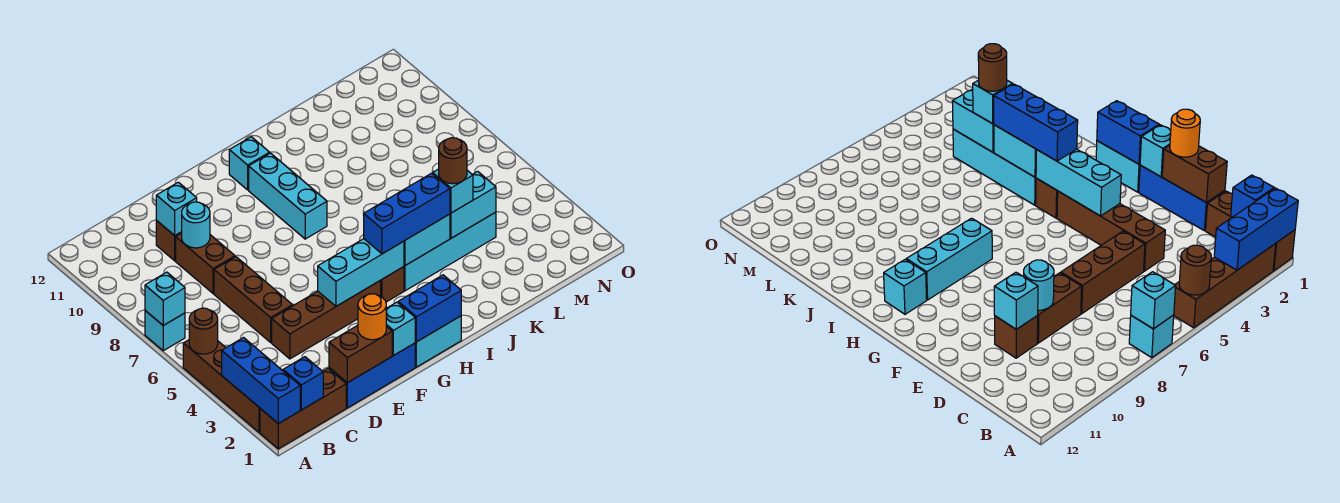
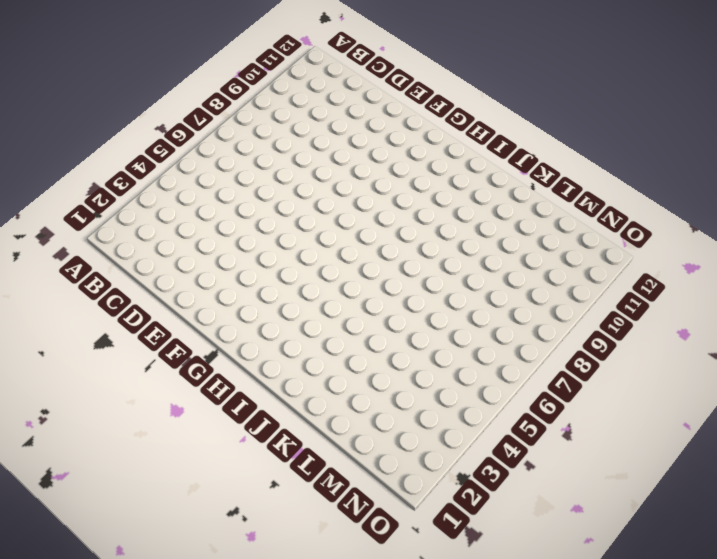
none -> brown 1x3 brick [260,368,346,449]
none -> brown 1x4 brick [183,340,260,432]
none -> cyan 1x1 brick [145,311,185,351]

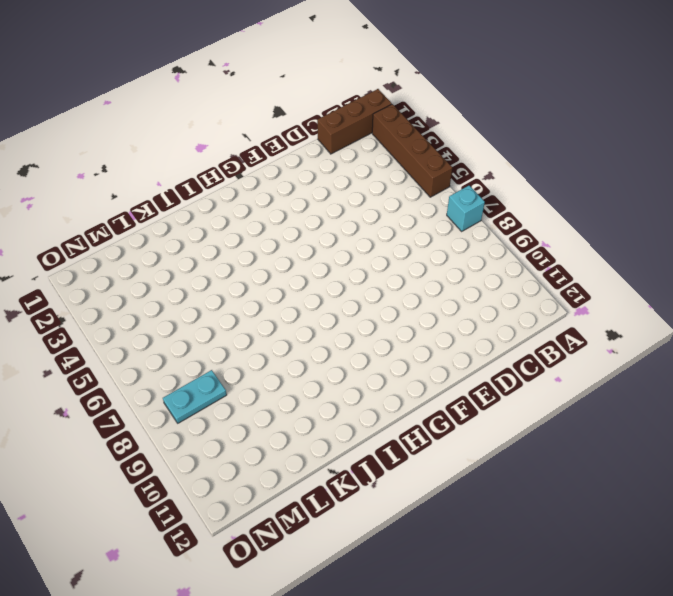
cyan 1x2 plate [163,370,227,423] -> none
none -> blue 1x3 brick [329,343,415,408]
none -> brown 1x4 brick [272,280,381,359]
none -> brown 1x3 brick [214,257,293,342]

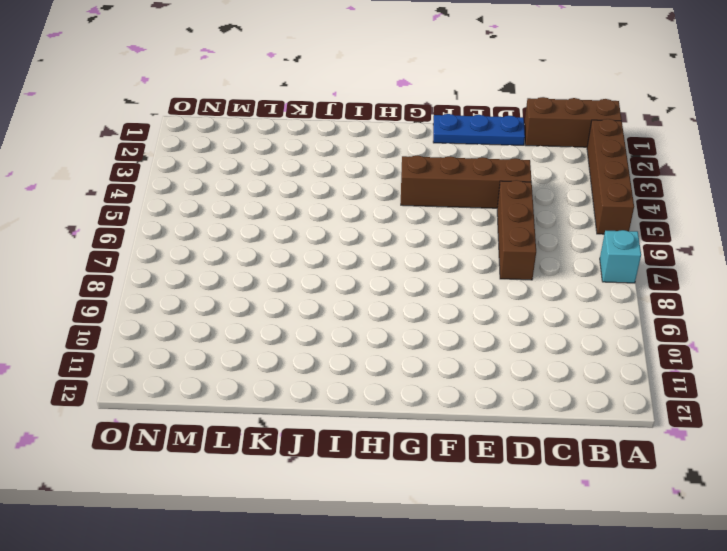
blue 1x3 plate [433,114,525,145] -> blue 1x3 brick [329,343,415,408]
none -> brown 1x2 brick [176,233,235,294]
none -> brown 1x1 brick [156,220,182,261]
none -> cyan 1x2 brick [415,316,461,367]

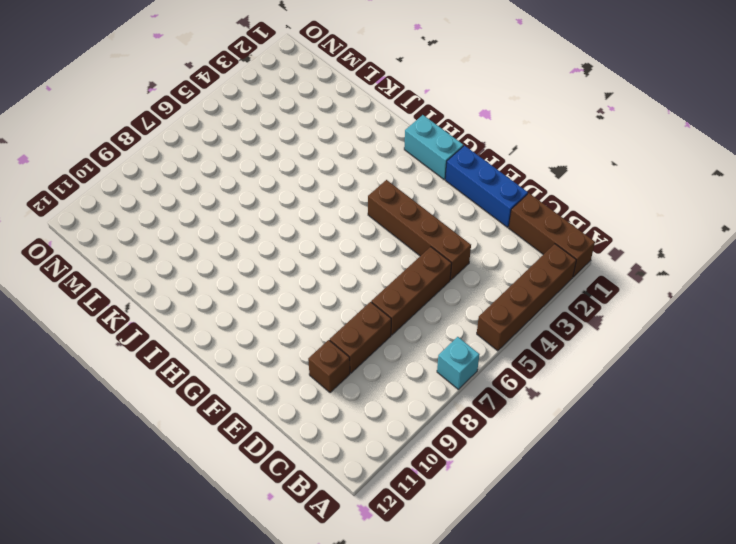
none -> brown 1x1 brick [381,267,404,302]
none -> cyan 1x3 brick [249,153,327,239]
none -> cyan 1x1 brick [229,137,270,190]

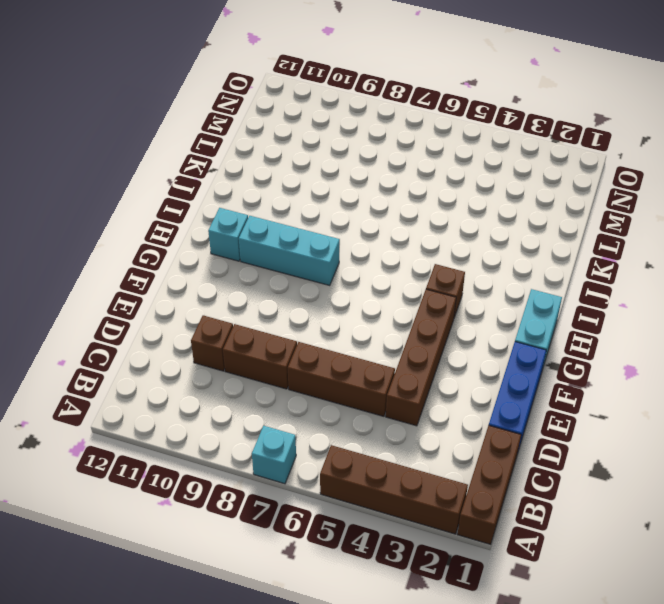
none -> cyan 1x4 brick [404,212,496,291]
none -> blue 1x3 brick [222,338,300,424]
none -> brown 1x1 round brick [189,308,218,354]

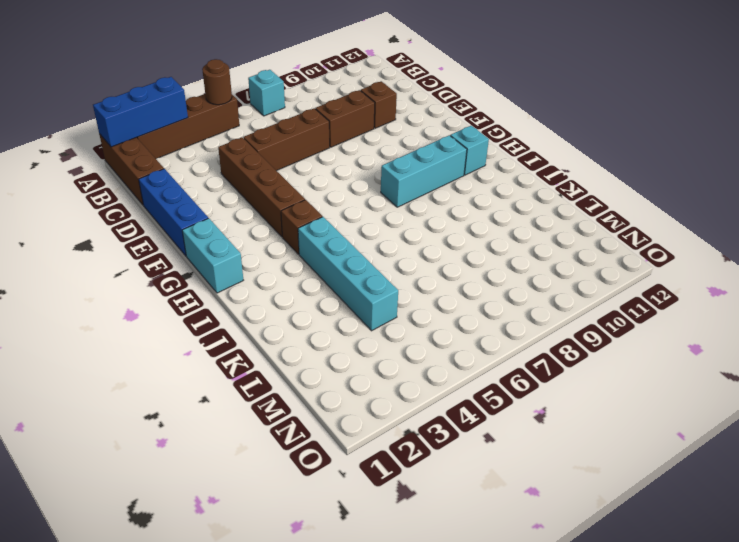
none -> cyan 1x1 brick [145,272,185,325]
none -> blue 1x1 brick [283,357,323,410]
none -> brown 1x2 brick [329,325,392,383]

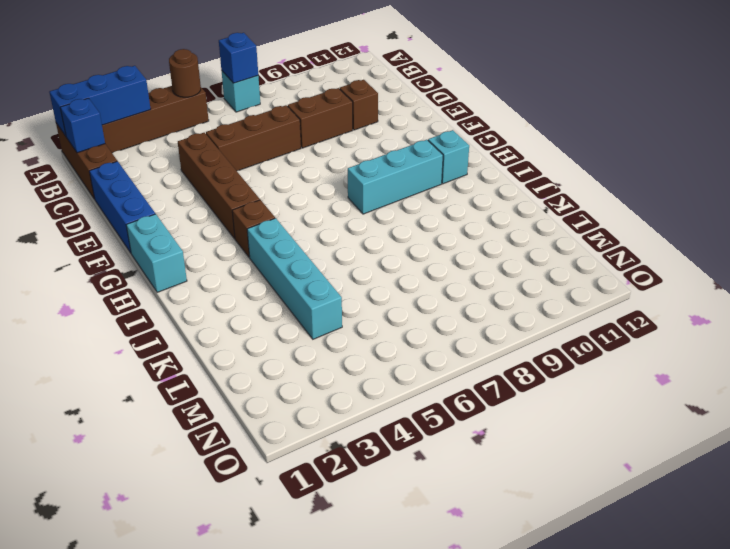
blue 1x1 brick [219,33,258,83] -> cyan 1x1 brick [145,272,185,325]
none -> brown 1x2 brick [329,325,392,383]
none -> cyan 1x1 round brick [182,202,210,248]
none -> cyan 1x1 brick [156,182,197,236]

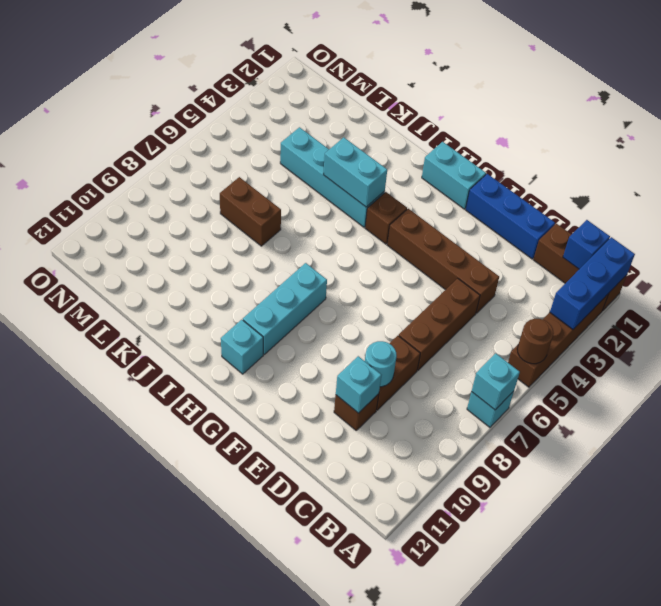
brown 1x2 brick [220,177,281,246] -> brown 1x2 brick moved to [329,325,392,383]
none -> cyan 1x1 brick [386,302,415,356]
none -> cyan 1x3 brick [318,239,404,306]
none -> blue 1x2 brick [398,275,461,342]

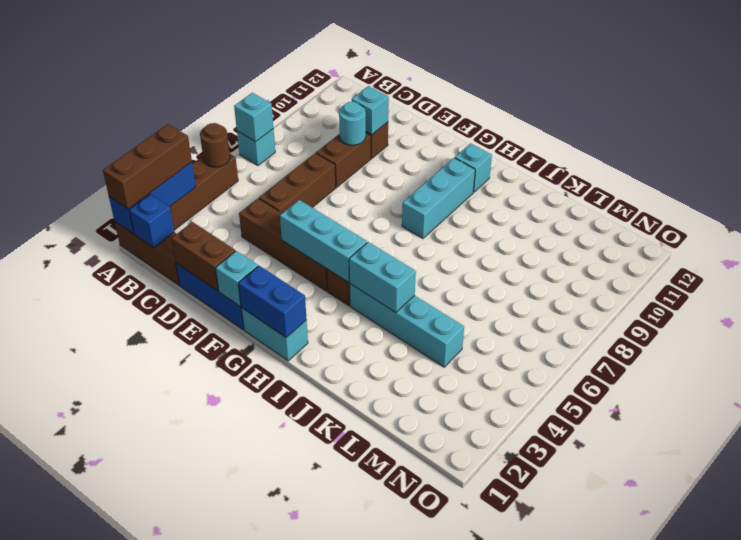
brown 1x3 brick [103,124,192,209] -> none
none -> cyan 1x2 brick [450,171,496,238]
none -> orange 1x1 round brick [358,294,386,340]
none -> blue 1x3 brick [364,173,450,254]

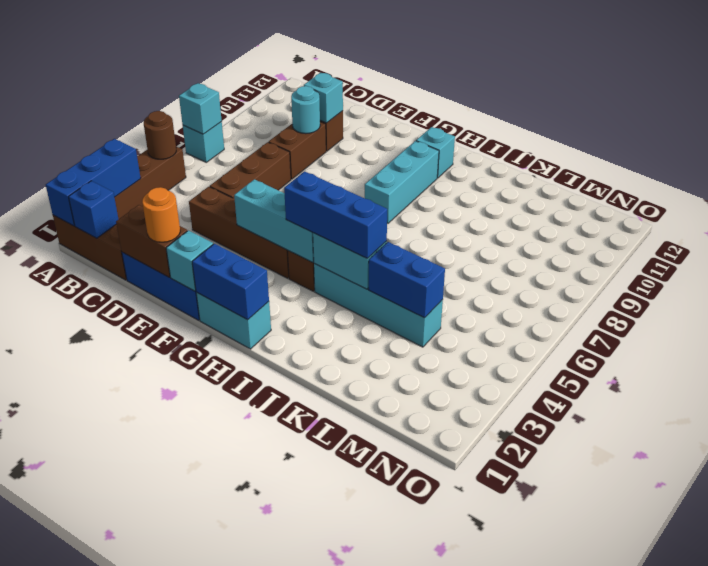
blue 1x2 brick [368,242,445,318] -> cyan 1x2 brick [450,171,496,238]
none -> cyan 1x1 brick [433,169,473,213]
none -> brown 1x1 round brick [439,138,467,184]

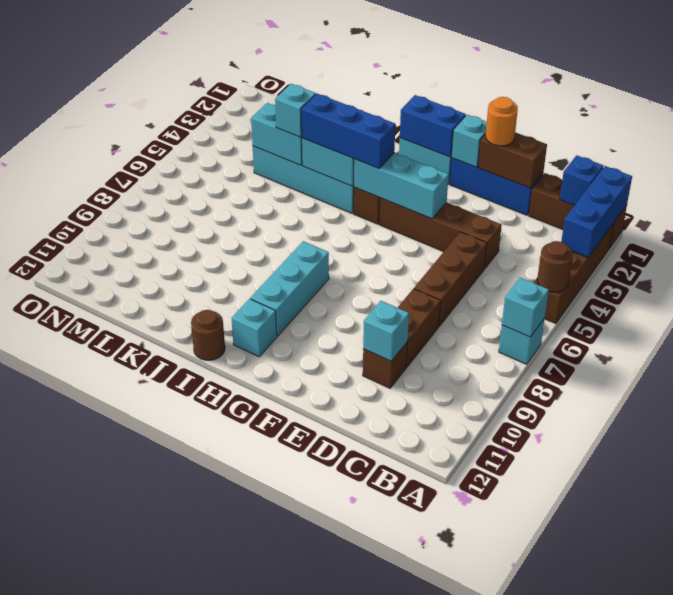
brown 1x1 round brick [191,310,225,360] -> brown 1x1 round brick moved to [439,138,467,184]
none -> cyan 1x1 round brick [182,202,210,248]

